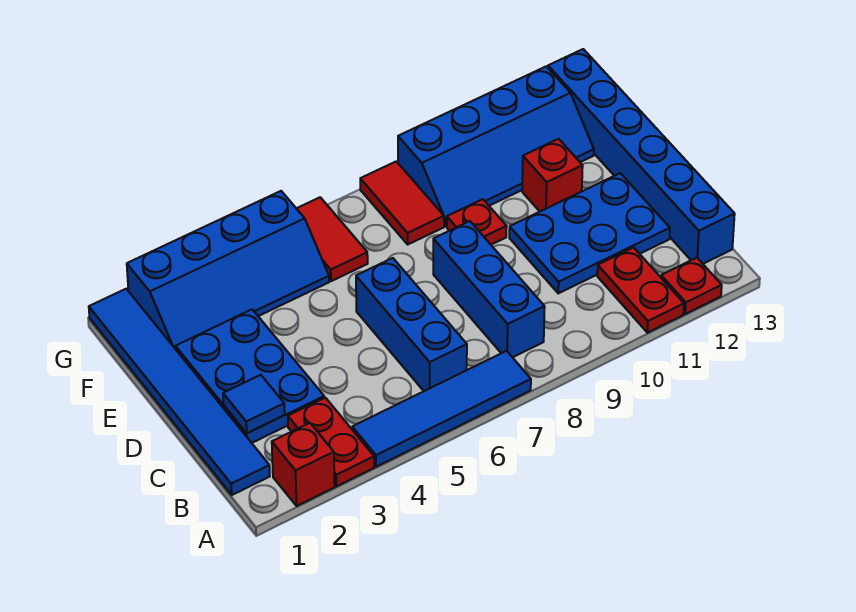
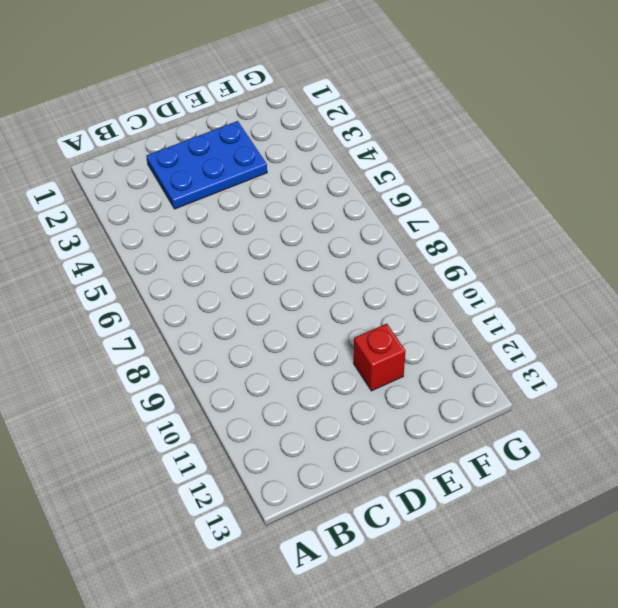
none -> red 1x1 brick [272,423,335,506]
none -> red 1x2 plate [288,398,374,486]
none -> blue 1x4 tile [352,351,531,467]

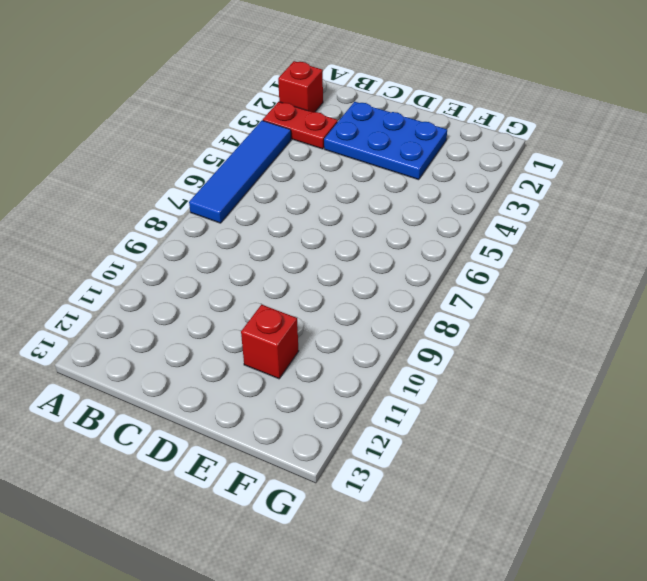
none -> red 1x2 plate [597,247,684,333]
none -> red 1x1 plate [661,258,722,314]
none -> blue 1x6 tile [89,289,270,495]

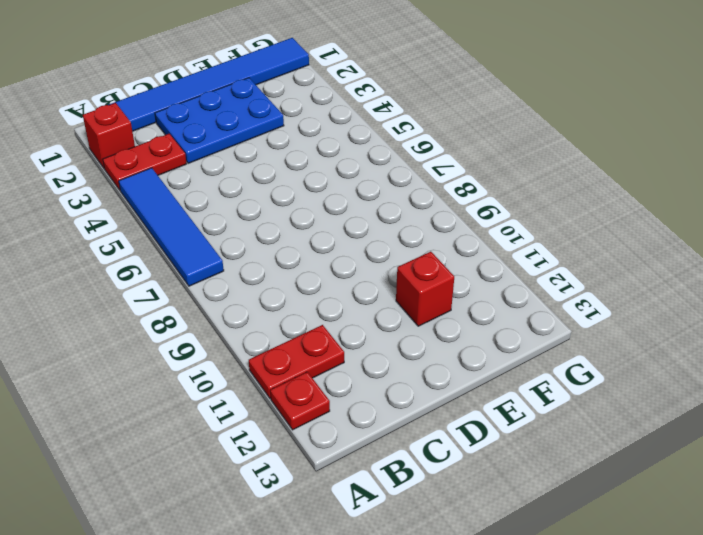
none -> blue 1x3 brick [356,258,467,391]
none -> blue 1x3 brick [433,221,545,357]
none -> blue 1x6 brick [548,49,735,264]

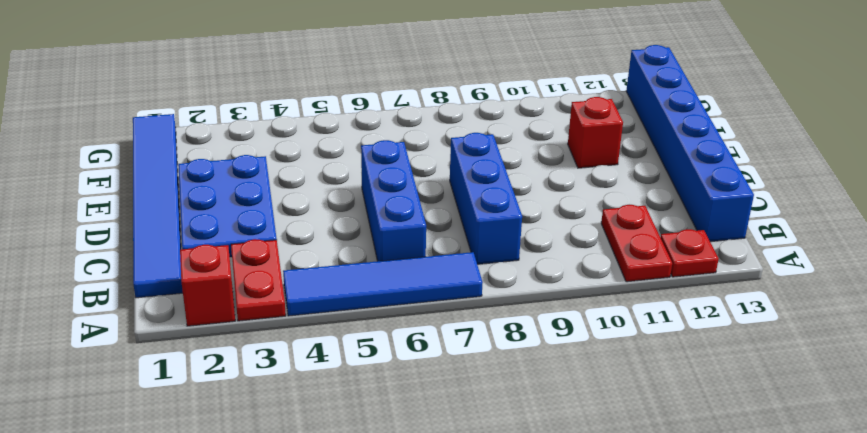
none -> blue 2x3 plate [509,173,670,293]
none -> red 1x1 plate [447,199,507,245]
none -> blue 2x4 slope [127,191,329,349]

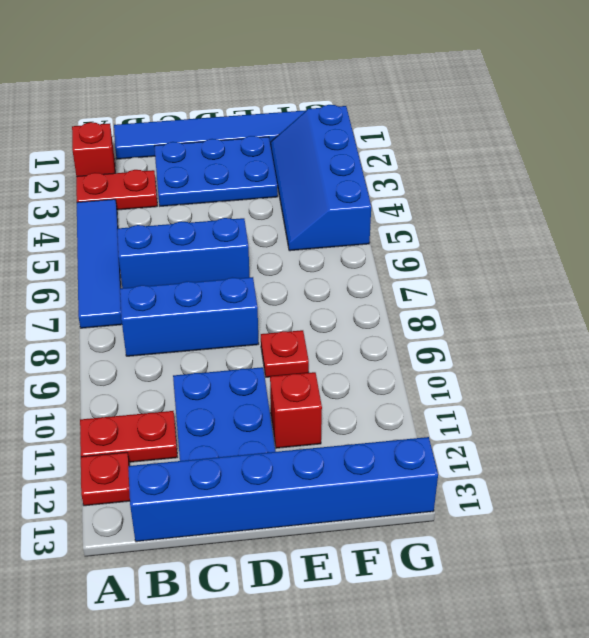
none -> red 1x2 tile [296,197,368,281]
none -> red 1x2 tile [360,161,444,244]
none -> blue 2x4 slope [398,66,594,226]

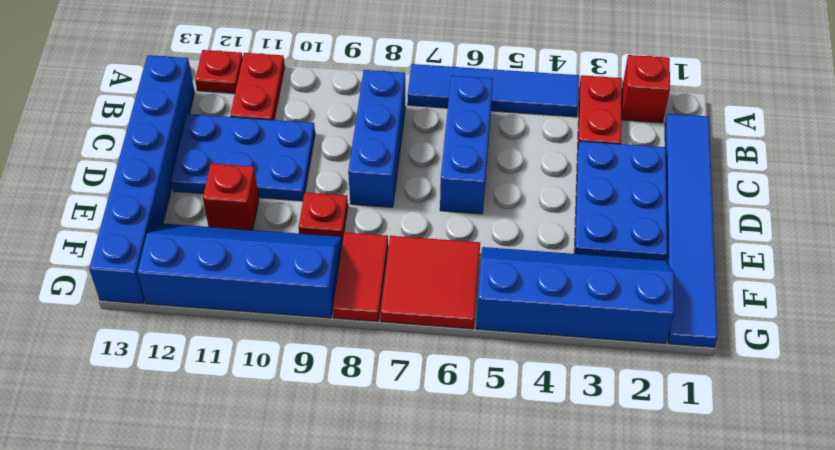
red 2x2 tile [381,236,480,329] -> red 1x2 tile [296,197,368,281]
none -> blue 1x1 tile [223,375,285,433]

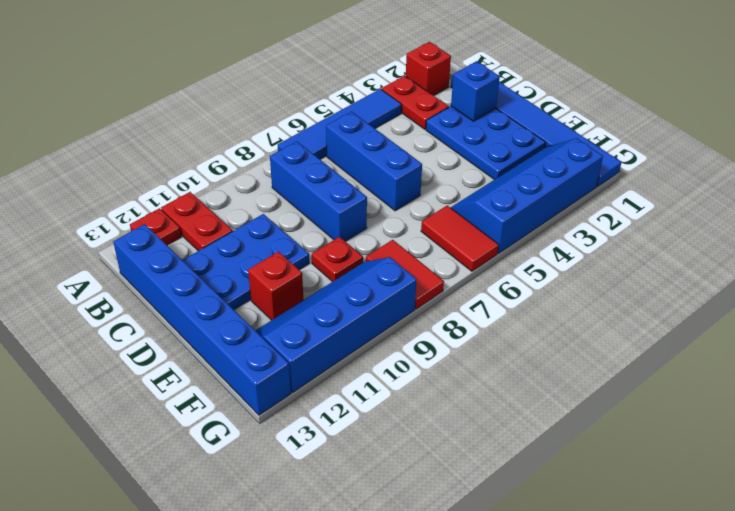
blue 1x1 brick [451,61,500,121] -> blue 1x1 tile [223,375,285,433]

